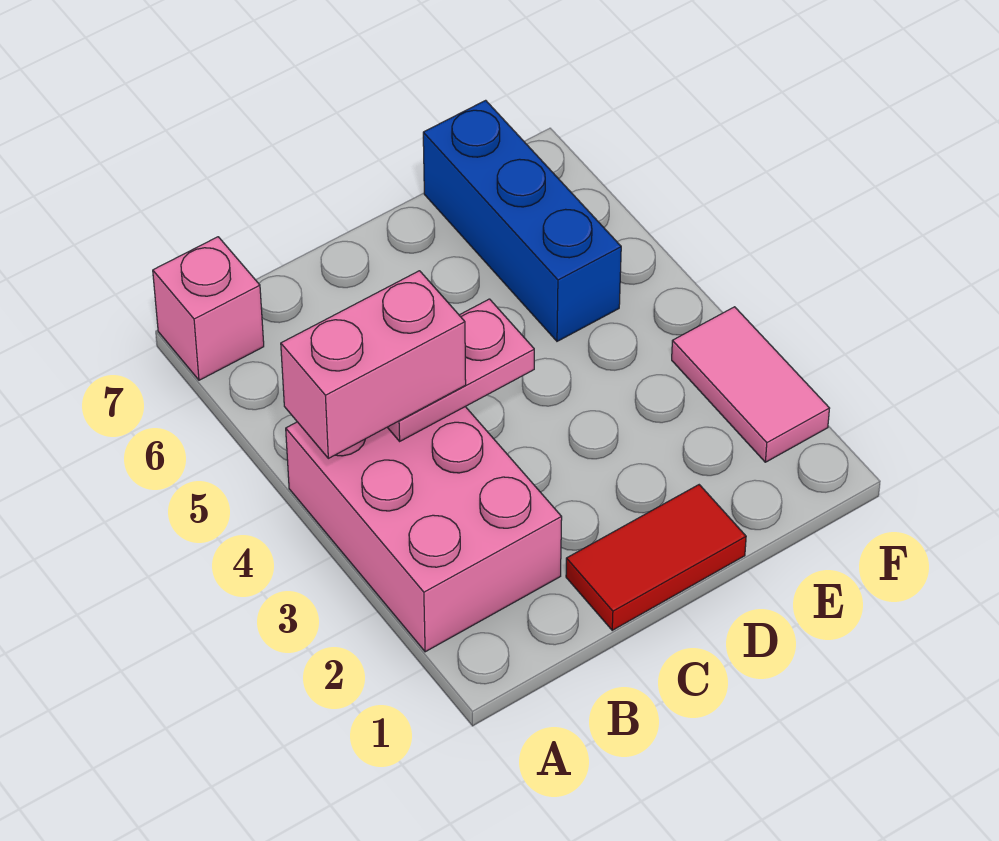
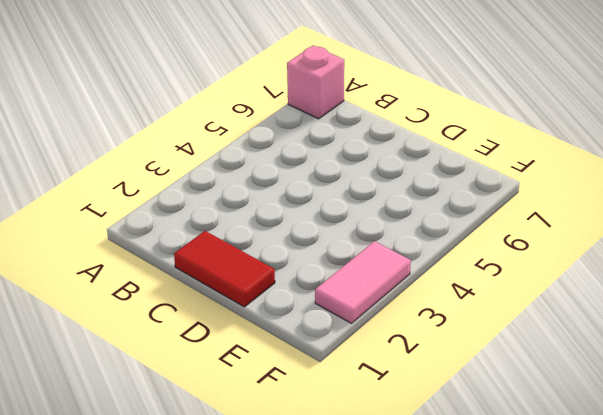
none -> pink 2x3 brick [286,407,562,652]
none -> blue 1x3 brick [423,100,621,341]

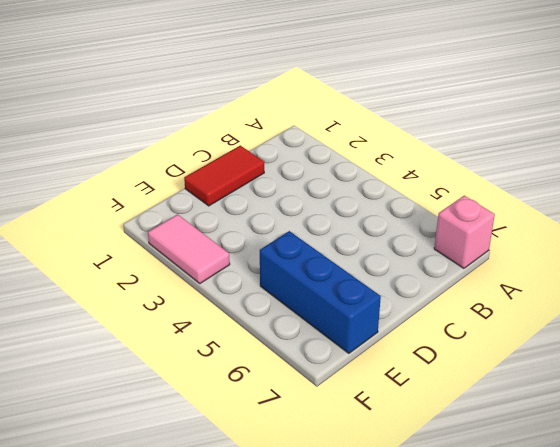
none -> pink 2x3 brick [286,407,562,652]
none -> pink 1x2 plate [387,299,534,441]

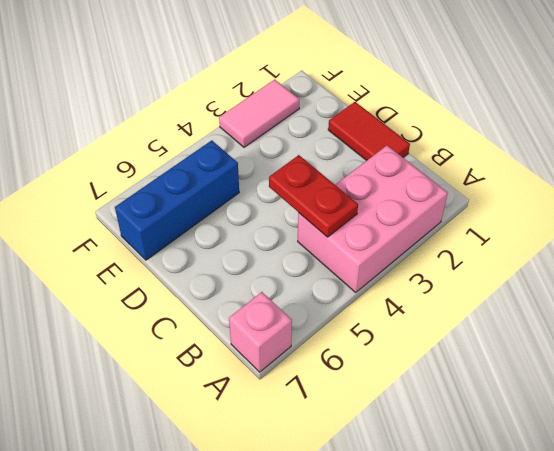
red 1x2 plate [269,155,358,237] -> pink 1x2 plate [387,299,534,441]
none -> pink 1x2 brick [281,271,466,458]

